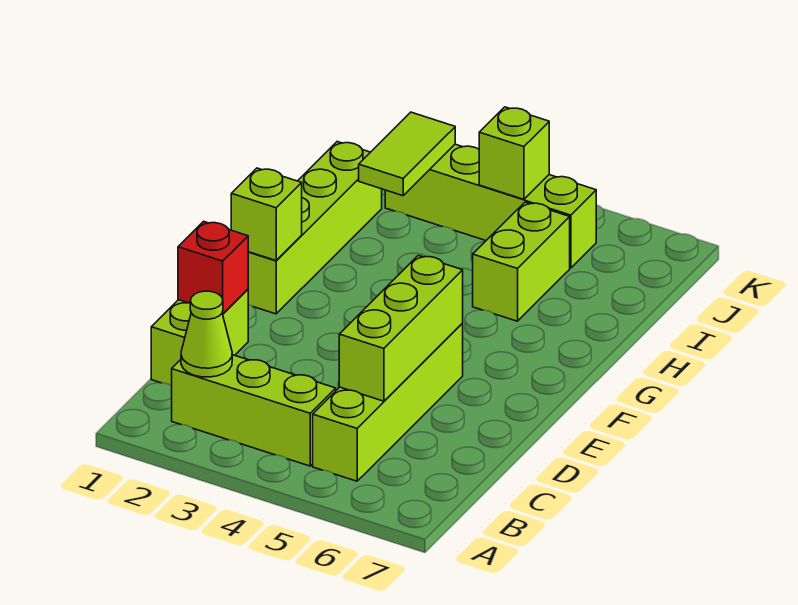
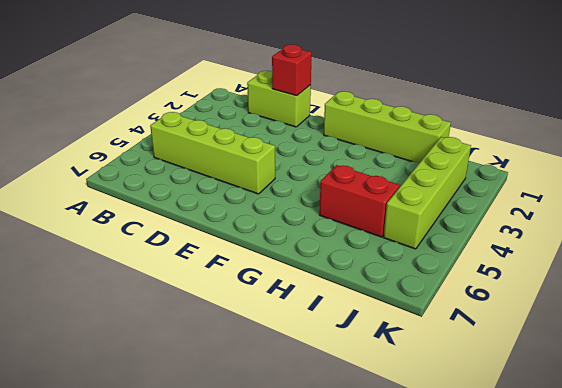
red 1x2 brick [319,165,400,237] -> lime 1x2 brick [473,202,570,321]
none -> lime 1x3 brick [172,355,336,466]
none -> lime 1x1 cone [181,291,232,377]
none -> lime 1x3 brick [339,256,463,401]

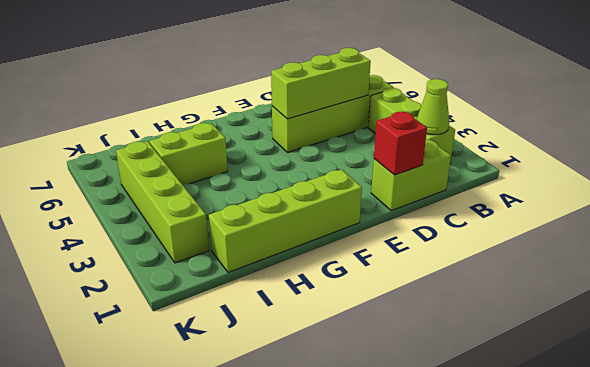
none -> lime 1x1 brick [231,168,302,260]
none -> lime 1x2 tile [359,112,455,196]
none -> lime 1x1 brick [479,107,549,199]

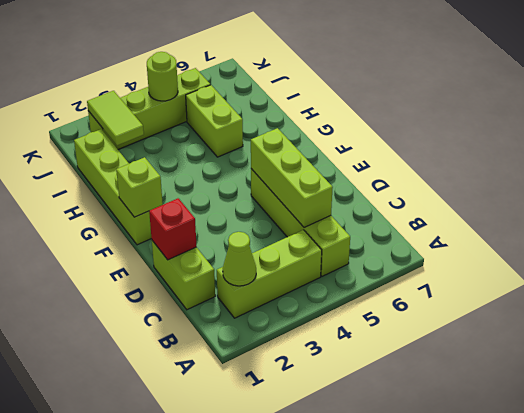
lime 1x1 round brick [147,52,178,101] -> lime 1x1 brick [479,107,549,199]

